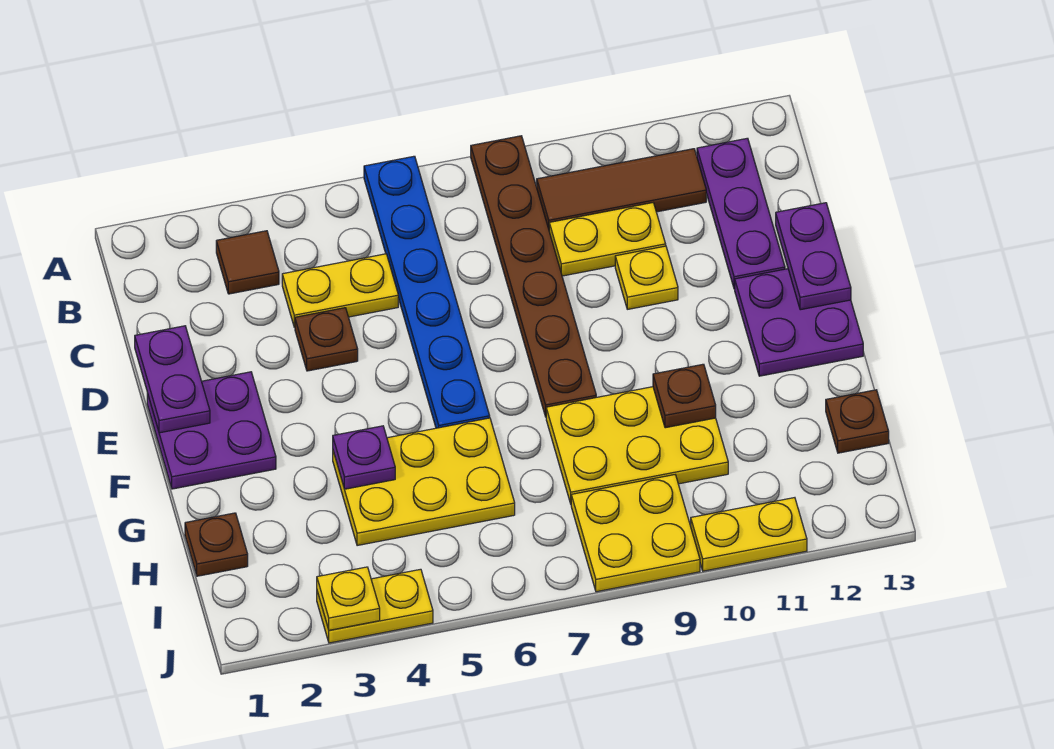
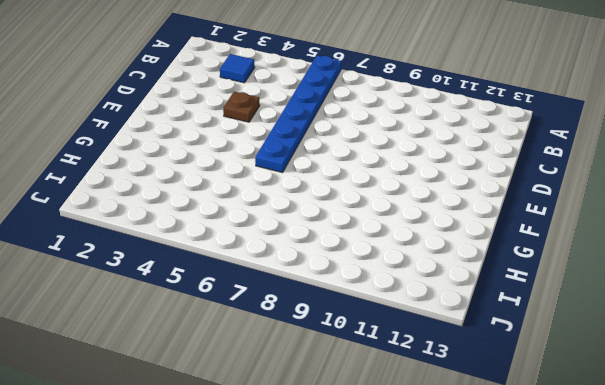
blue 1x1 tile [220,54,255,83] -> brown 1x1 tile [216,231,279,294]
none -> brown 1x6 plate [471,136,596,417]
none -> brown 1x3 tile [537,149,706,229]
none -> purple 1x3 plate [697,138,785,289]

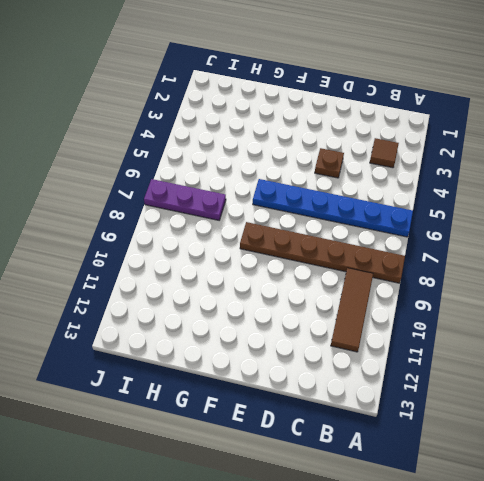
purple 1x3 plate [144,179,226,220] -> purple 1x3 plate moved to [697,138,785,289]
none -> yellow 1x2 plate [282,254,398,327]
none -> yellow 1x2 plate [549,203,666,276]
none -> yellow 1x1 plate [615,246,678,309]

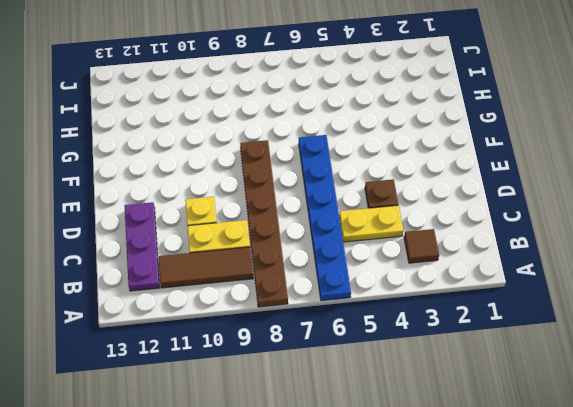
none -> purple 2x2 plate [147,372,276,489]
none -> purple 2x2 plate [735,269,863,376]
none -> yellow 2x3 plate [333,418,515,546]

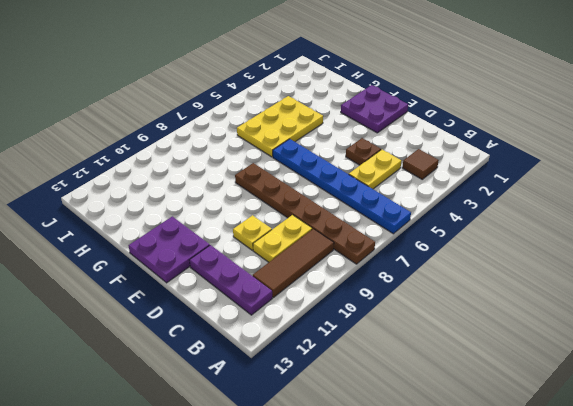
none -> yellow 2x3 plate [546,387,728,504]
none -> brown 1x1 plate [185,513,248,576]
none -> brown 1x1 plate [826,390,889,453]

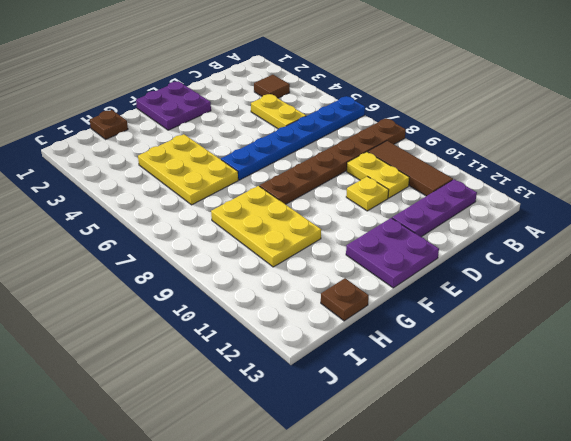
none -> brown 1x1 plate [295,308,358,371]
none -> yellow 2x2 plate [571,475,700,592]
none -> yellow 1x2 plate [317,569,433,643]

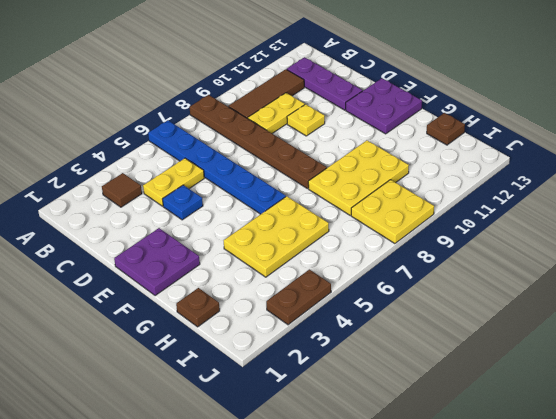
blue 1x1 plate [163,185,203,220] -> brown 1x1 plate [295,308,358,371]
brown 1x2 plate [266,269,331,325] -> yellow 1x2 plate [317,569,433,643]
none -> yellow 1x2 plate [691,498,807,571]
none -> purple 1x2 plate [135,326,210,433]
none -> purple 1x2 plate [776,203,851,310]

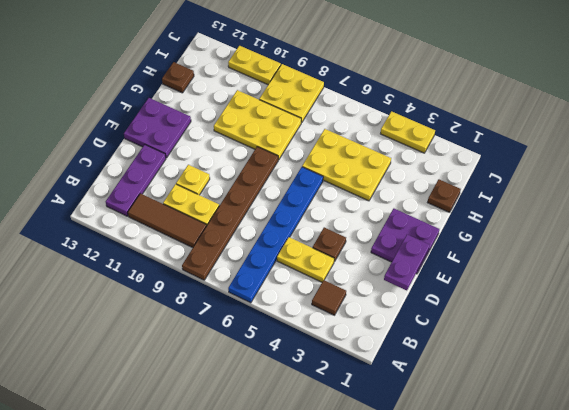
none -> purple 1x2 plate [776,203,851,310]
none -> purple 1x1 plate [333,426,395,489]
none -> brown 1x1 plate [653,364,716,428]

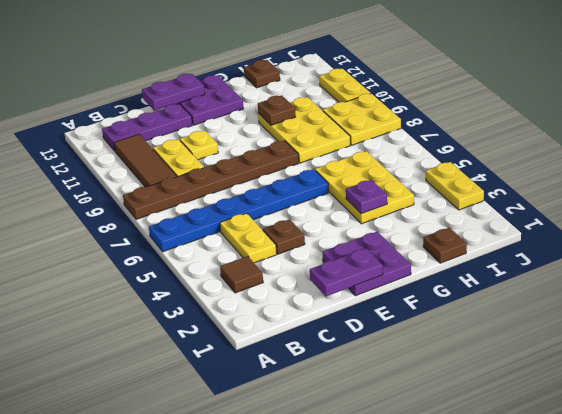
none -> yellow 1x1 plate [317,567,380,630]

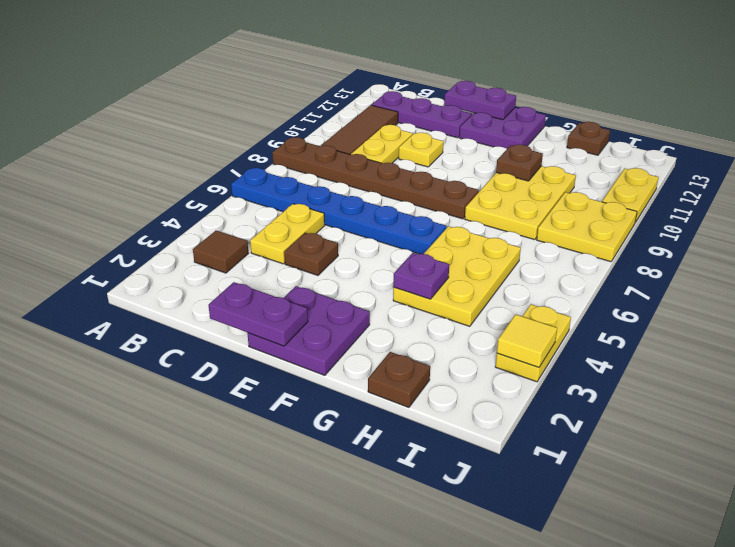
yellow 1x1 tile [497,314,557,367] -> yellow 1x1 plate [317,567,380,630]

